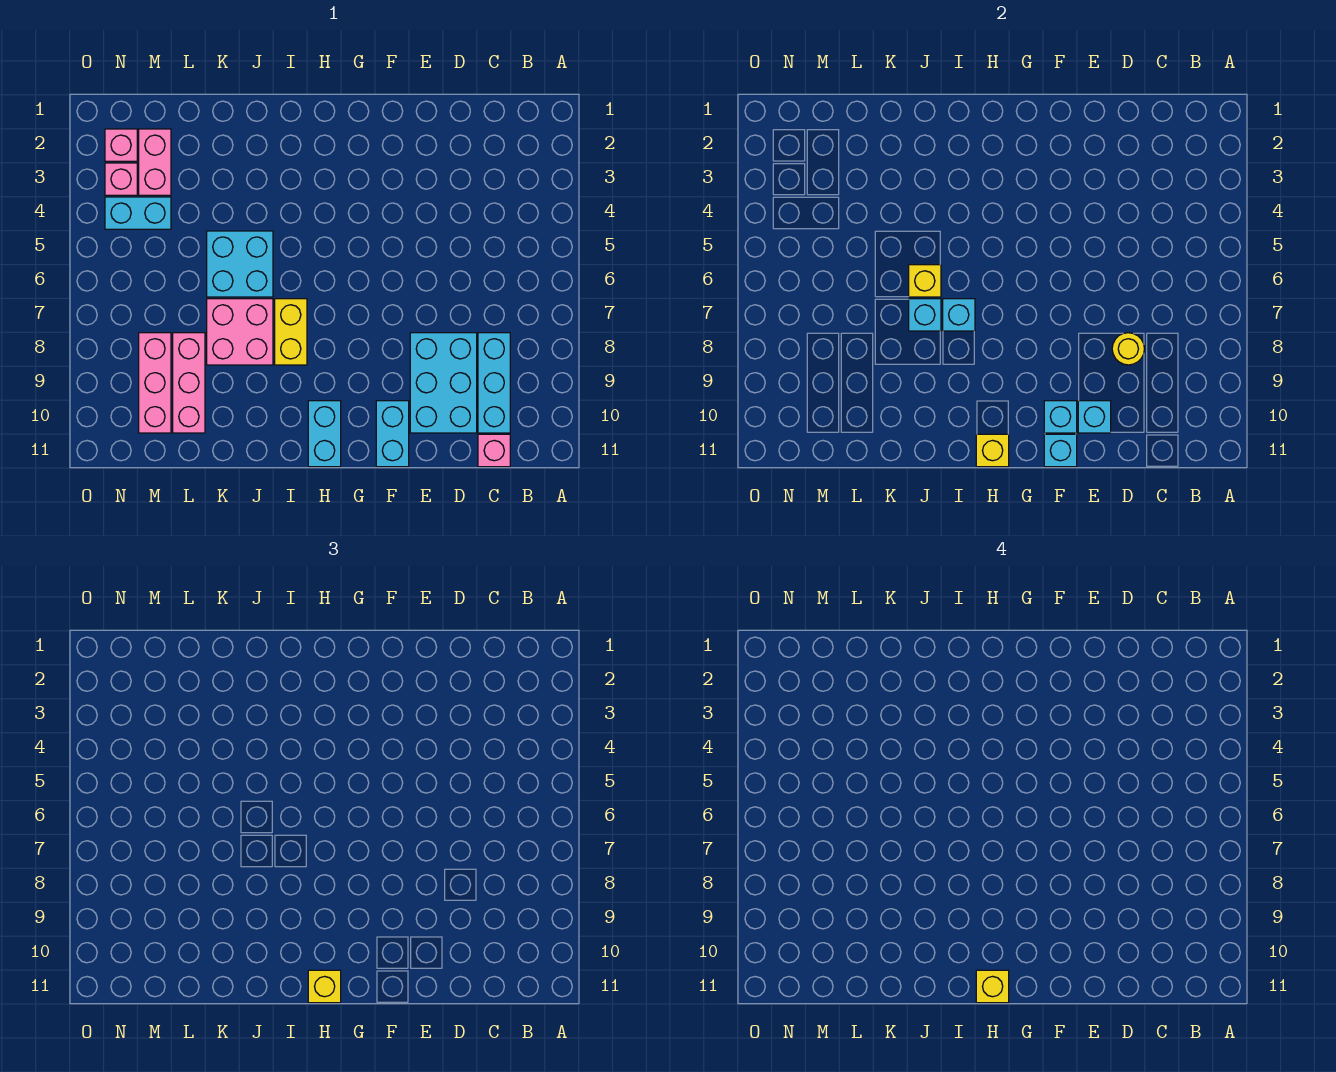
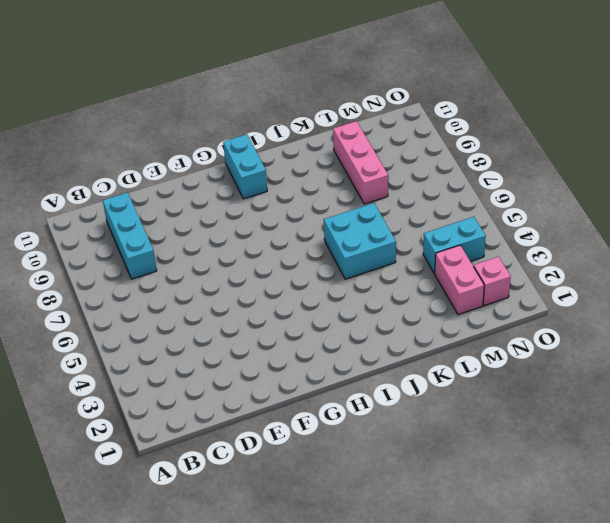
none -> pink 1x1 brick [478,434,510,467]
none -> cyan 2x3 brick [410,333,477,433]
none -> cyan 1x2 brick [376,401,409,467]

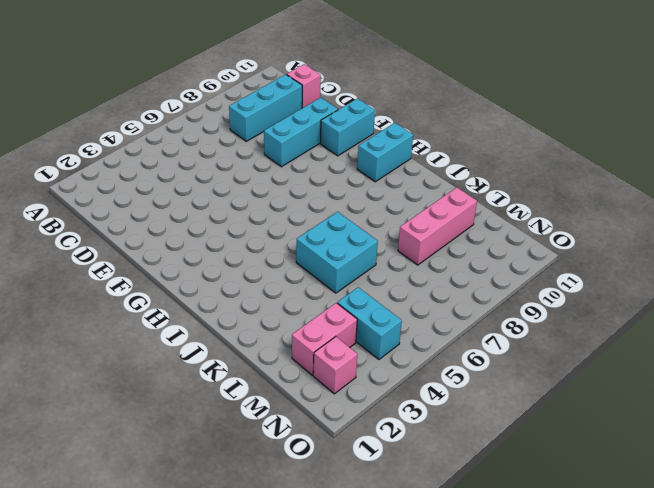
cyan 1x3 brick [264,98,338,167] -> cyan 2x3 brick [410,333,477,433]
none -> yellow 1x2 brick [275,299,307,365]
none -> pink 2x2 brick [207,299,273,365]
none -> pink 1x3 brick [139,333,171,433]

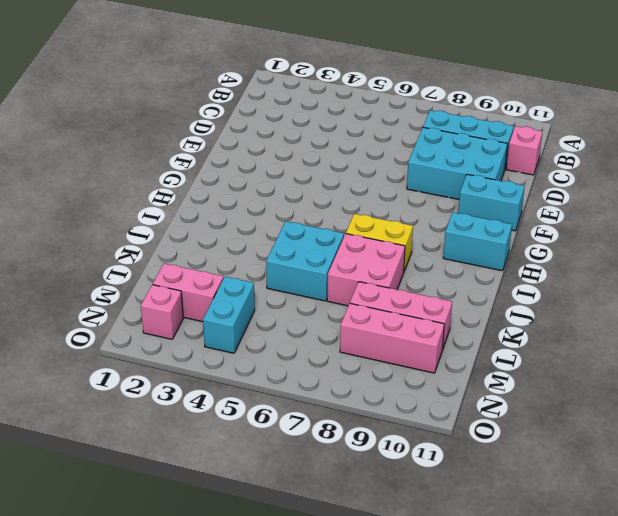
none -> pink 1x1 brick [105,163,137,195]
none -> yellow 1x1 round brick [1112,333,1144,365]
none -> cyan 1x1 brick [1078,401,1111,433]

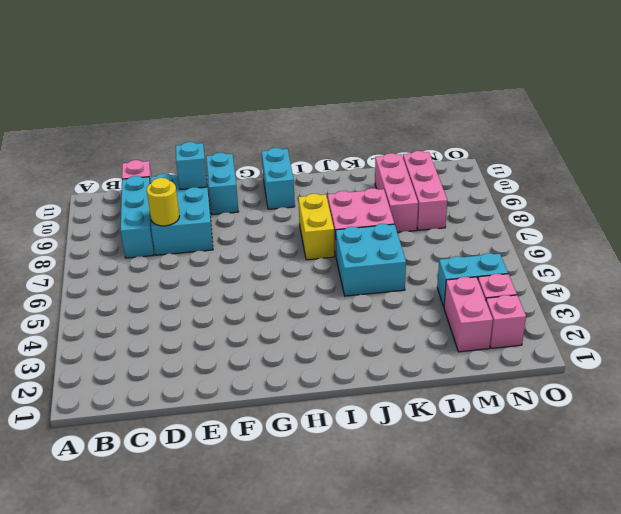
none -> cyan 1x1 brick [1044,401,1077,433]
none -> cyan 1x1 brick [1044,434,1077,467]
none -> yellow 1x1 brick [976,434,1009,467]

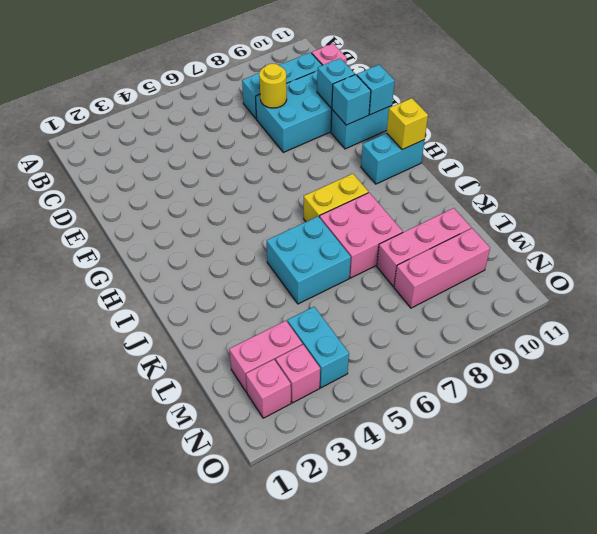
none -> cyan 1x1 brick [943,299,975,331]
none -> yellow 1x1 brick [909,265,941,297]
none -> cyan 1x1 brick [909,299,941,331]

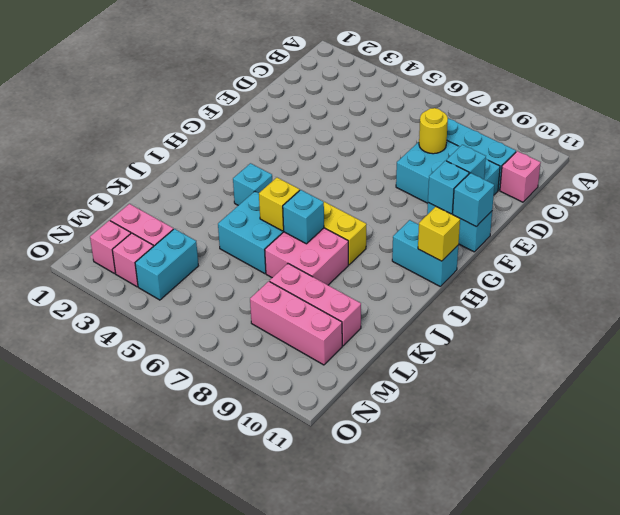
cyan 1x1 brick [233,163,272,205] -> cyan 1x1 brick moved to [943,299,975,331]
none -> yellow 1x1 brick [308,970,341,1003]
none -> yellow 1x1 brick [976,970,1009,1003]

